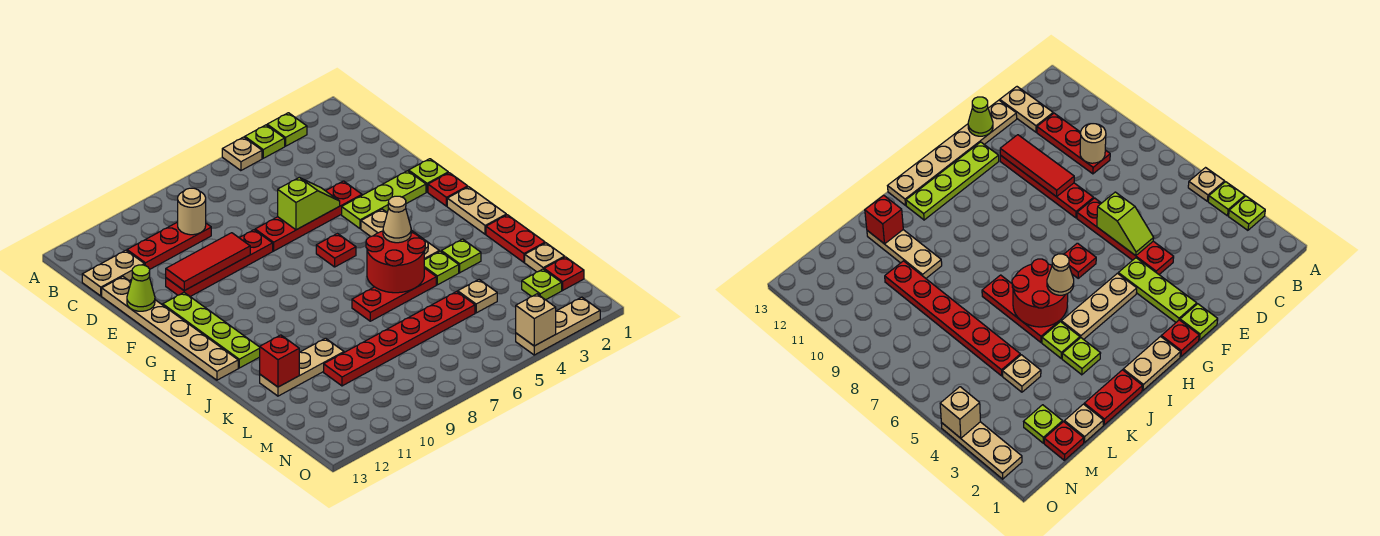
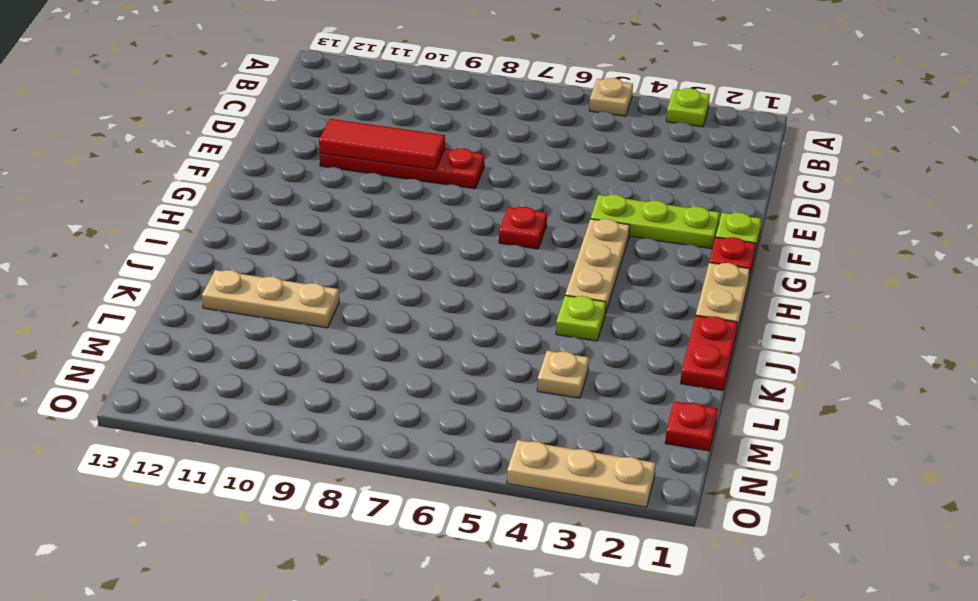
none -> lime 1x1 plate [245,125,285,158]
none -> red 1x3 plate [127,222,211,269]
none -> tan 1x2 plate [82,250,144,296]
none -> tan 1x6 plate [102,277,238,380]

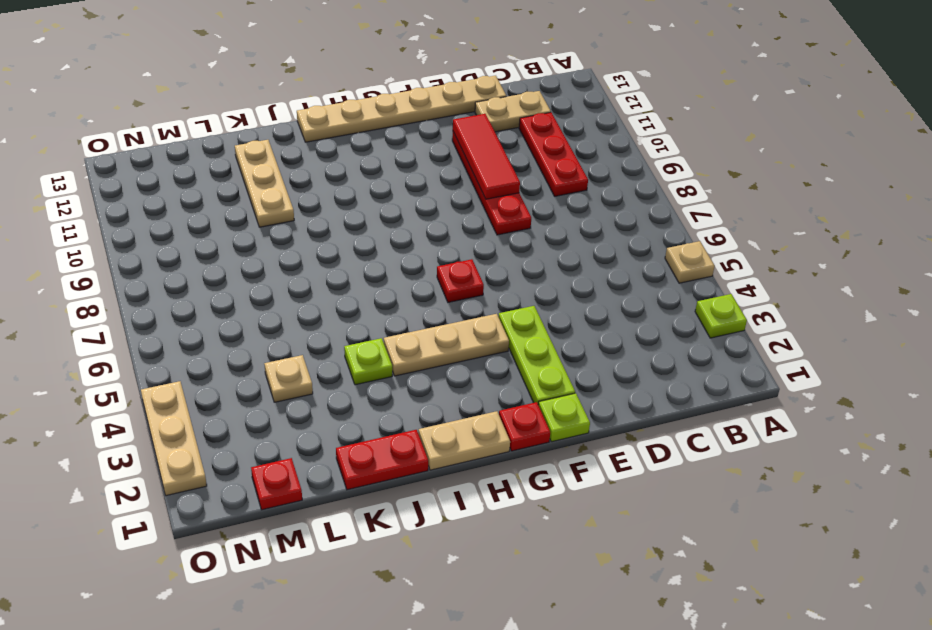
tan 1x2 plate [475,91,551,132] -> tan 1x2 plate turned to [82,250,144,296]
none -> lime 1x1 plate [245,125,285,158]
none -> red 1x4 plate [255,181,362,251]
none -> lime 1x4 plate [163,293,260,368]
none -> lime 1x1 plate [441,239,481,273]

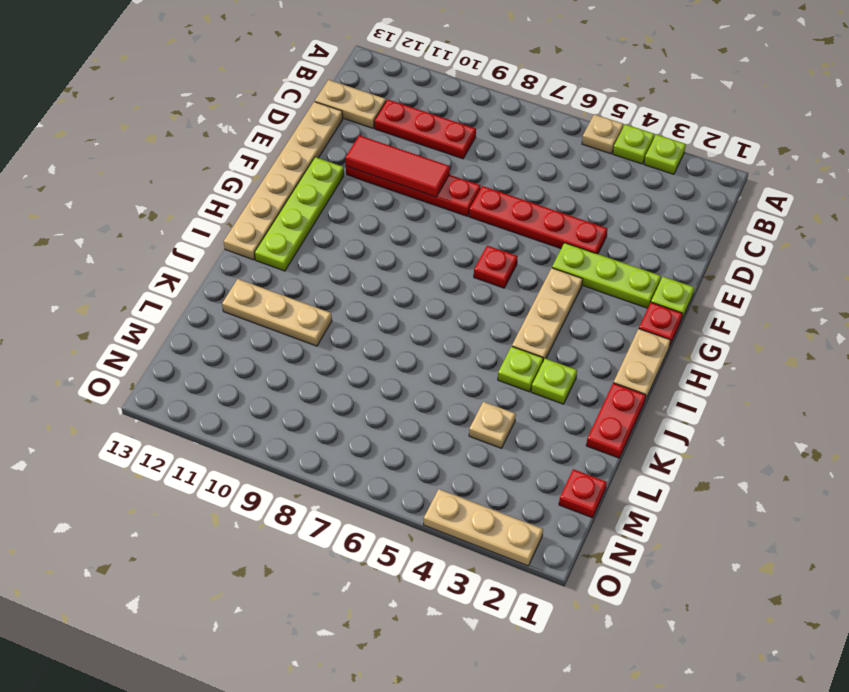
none -> red 1x3 plate [352,268,436,321]
none -> tan 1x1 plate [525,243,565,272]
none -> red 1x6 plate [324,292,475,386]
none -> lime 1x1 plate [522,269,562,300]

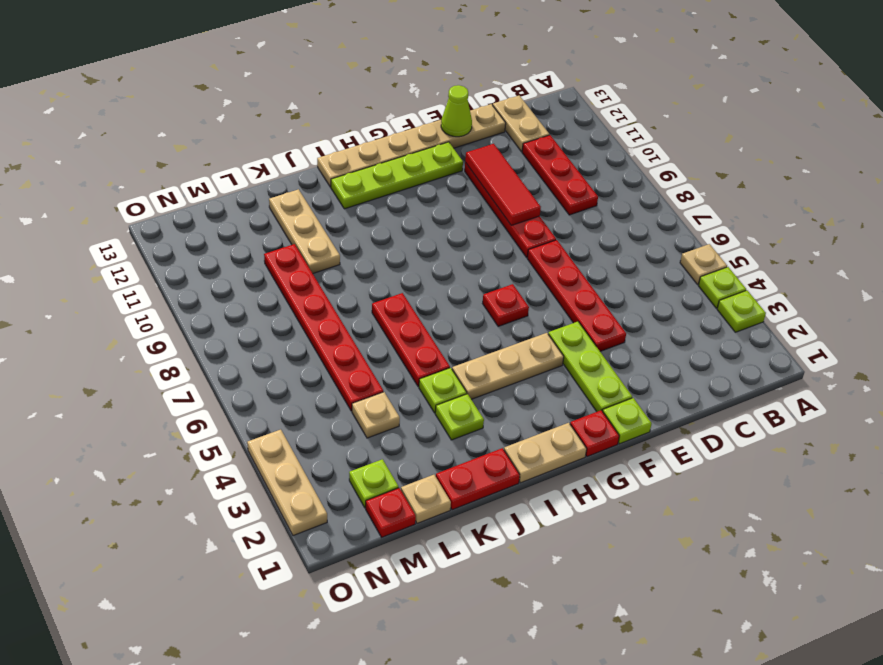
none -> tan 1x1 round brick [178,188,206,235]
none -> lime 1x2 slope [278,177,340,230]
none -> red 2x2 round brick [366,231,425,293]
none -> red 1x1 brick [260,335,299,387]

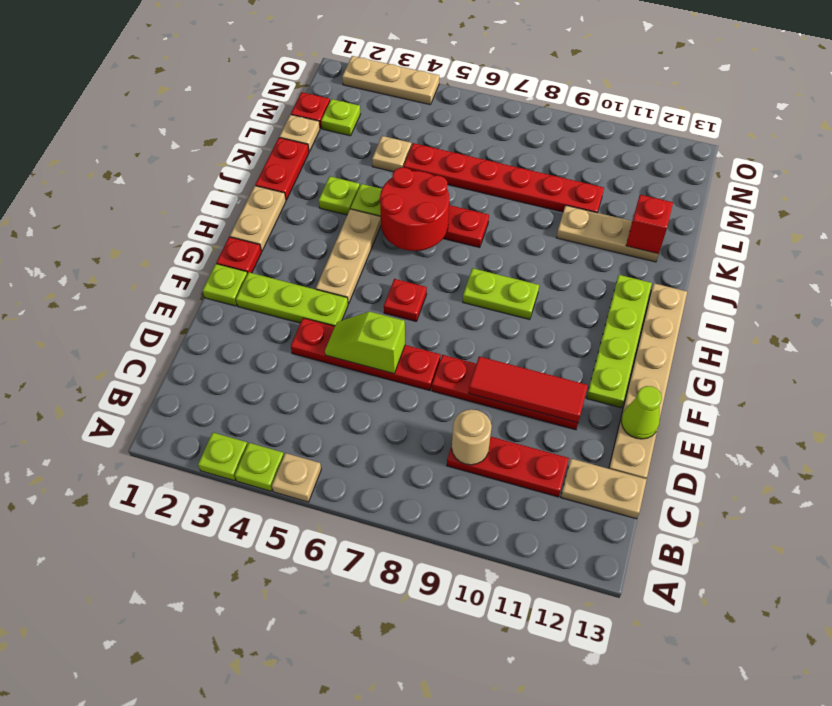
lime 1x2 plate [463,268,539,320] -> none
none -> tan 1x1 brick [516,294,556,346]
none -> tan 1x1 cone [383,196,411,243]

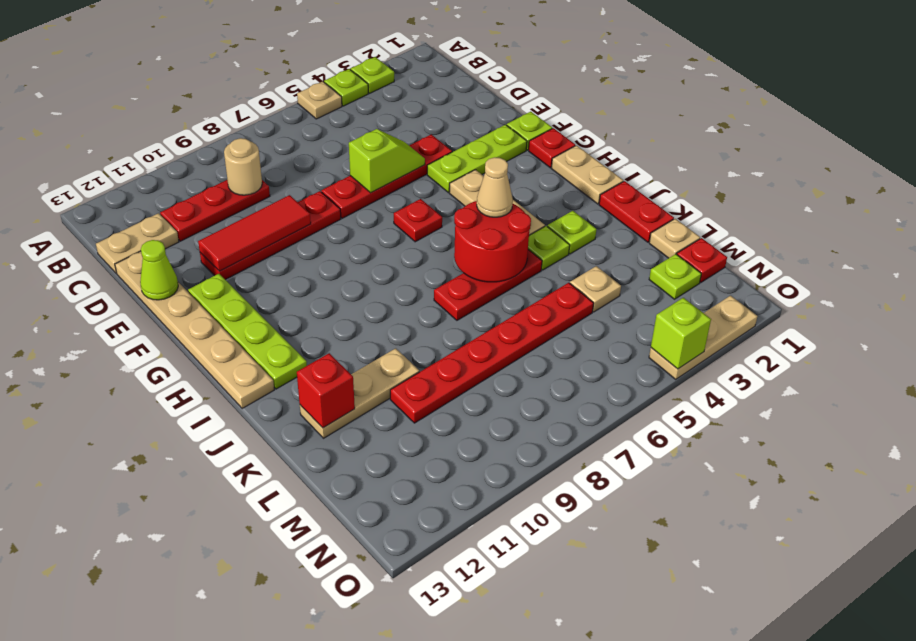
lime 1x1 brick [651,298,711,369] -> tan 1x1 brick [516,294,556,346]

